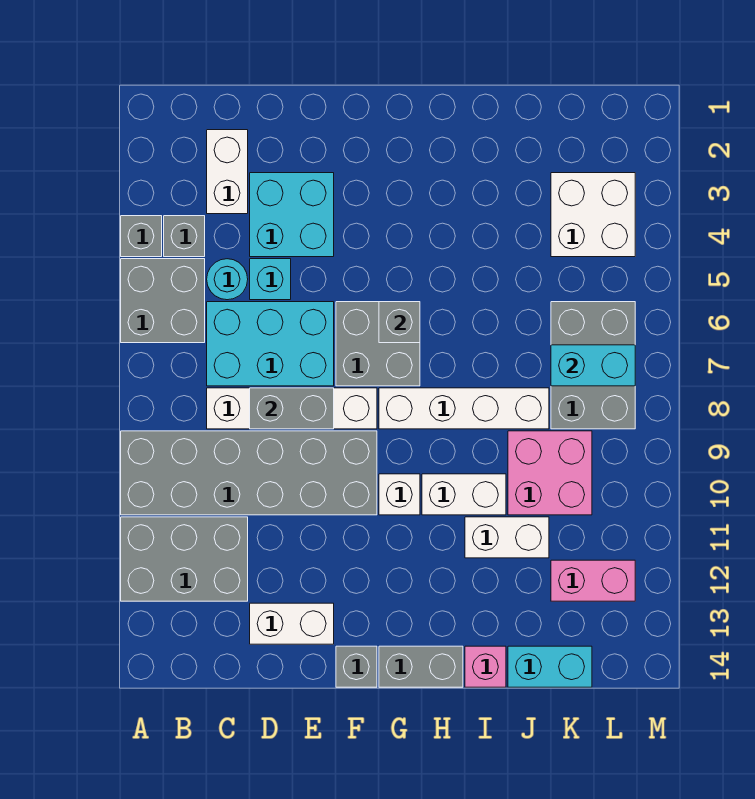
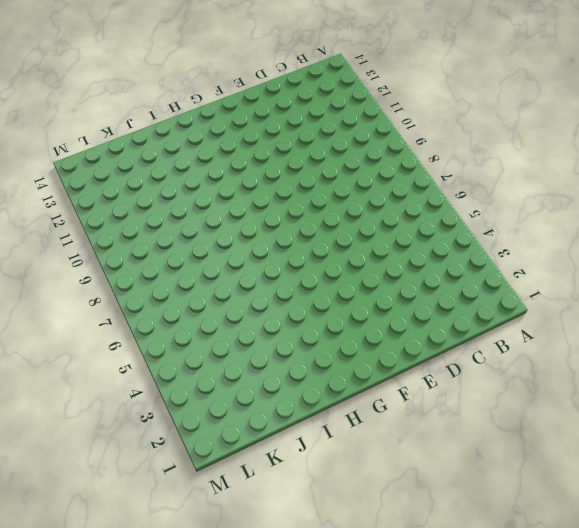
none -> grey 1x1 brick [121,216,162,257]
none -> grey 2x2 brick [121,259,205,343]
none -> grey 2x6 brick [121,431,377,515]

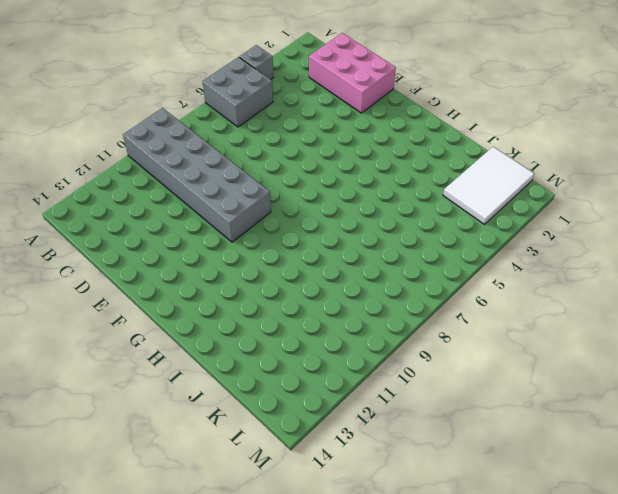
pink 2x3 brick [309,33,396,113] -> white 1x2 brick [207,130,248,214]
white 2x3 tile [443,147,534,224] -> white 2x2 brick [551,173,635,257]
none -> grey 2x3 brick [121,517,248,601]
none -> grey 1x1 brick [164,216,205,257]
none -> cyan 1x1 round brick [207,259,248,300]

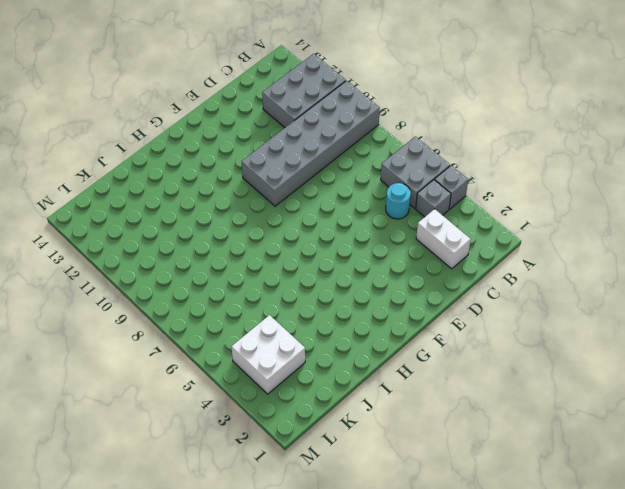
none -> cyan 2x3 brick [207,302,334,386]
none -> white 1x4 brick [207,388,377,429]
none -> cyan 2x2 brick [250,173,334,257]

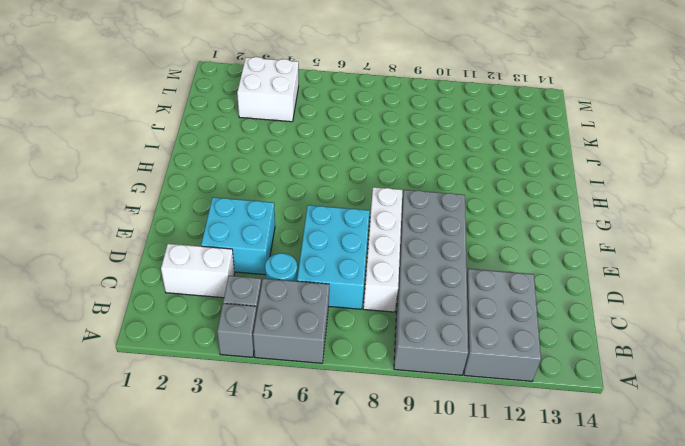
none -> cyan 1x1 brick [250,259,291,300]
none -> white 1x2 brick [250,603,334,644]
none -> grey 2x2 brick [336,302,420,386]

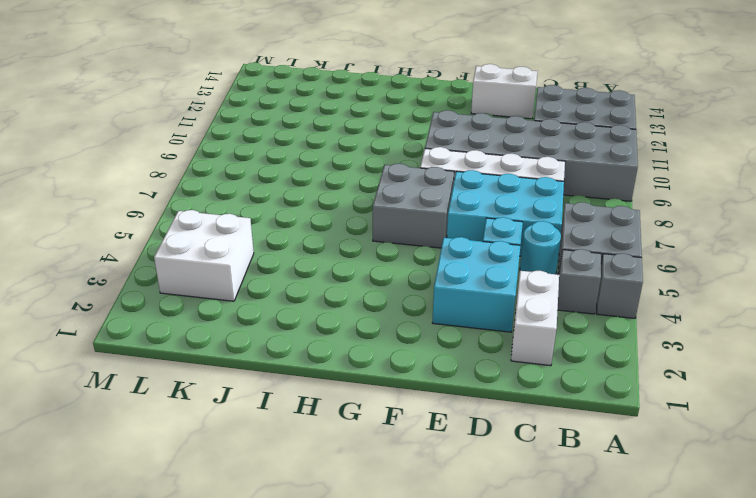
none -> grey 1x1 brick [336,646,377,687]
none -> white 1x4 brick [379,388,549,429]
none -> white 1x1 brick [379,474,420,515]

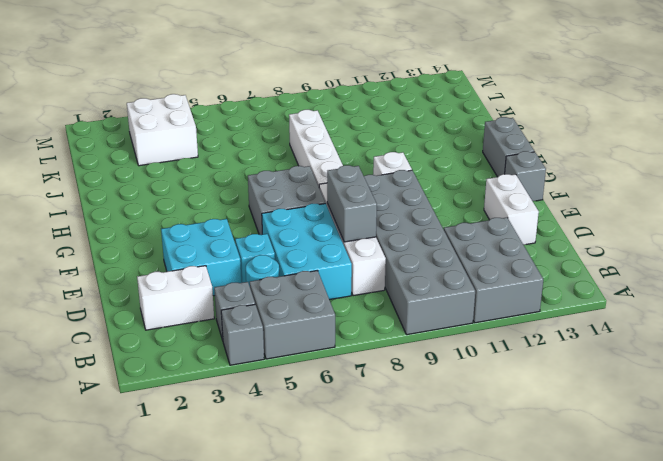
none -> white 1x2 brick [422,474,506,515]
none -> white 1x2 brick [465,517,549,558]
none -> pink 1x1 brick [465,646,506,687]

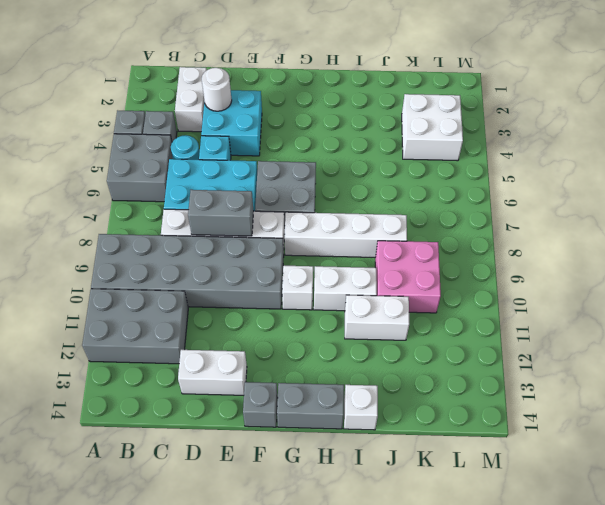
white 1x1 round brick [202,68,232,111] -> none
white 1x1 brick [344,385,378,430] -> pink 1x1 brick [465,646,506,687]
none -> cyan 1x2 brick [508,646,592,687]
none -> grey 2x3 brick [551,302,635,429]
none -> pink 1x2 brick [551,560,635,601]

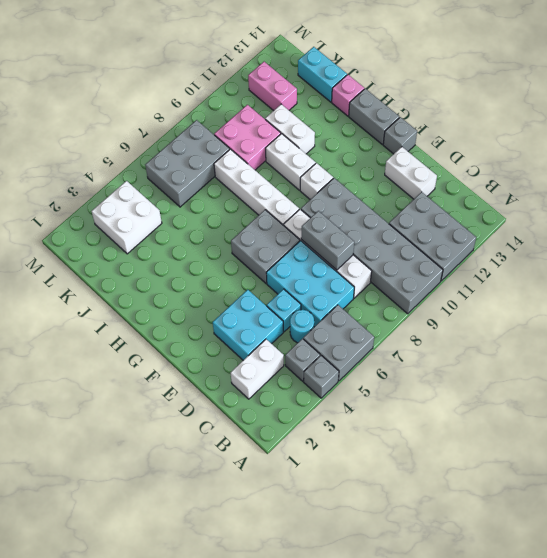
none -> grey 1x1 brick [379,302,420,343]
none -> cyan 1x2 brick [551,345,635,386]

